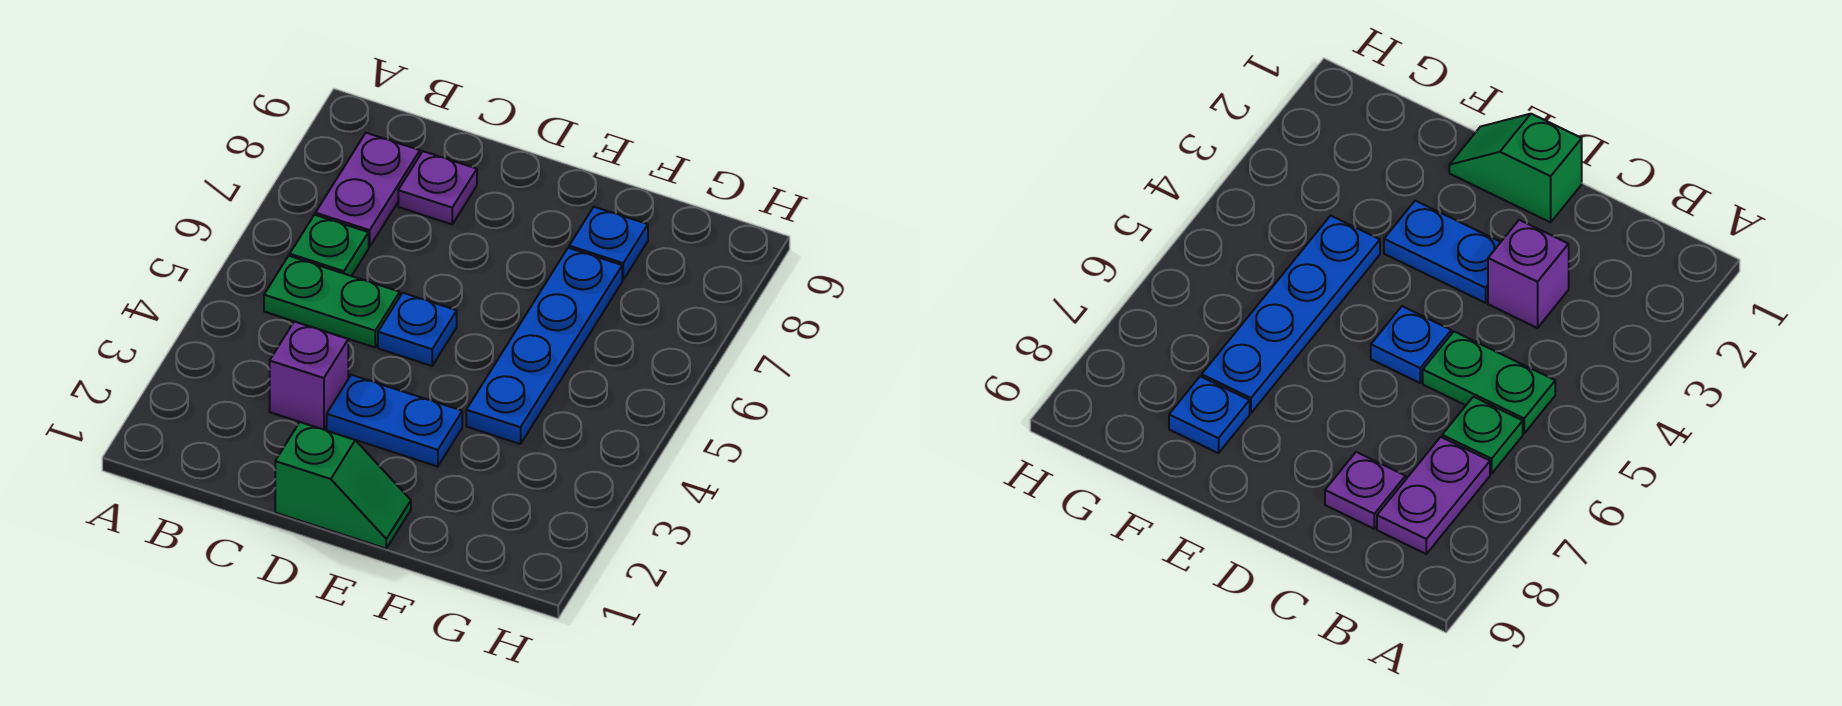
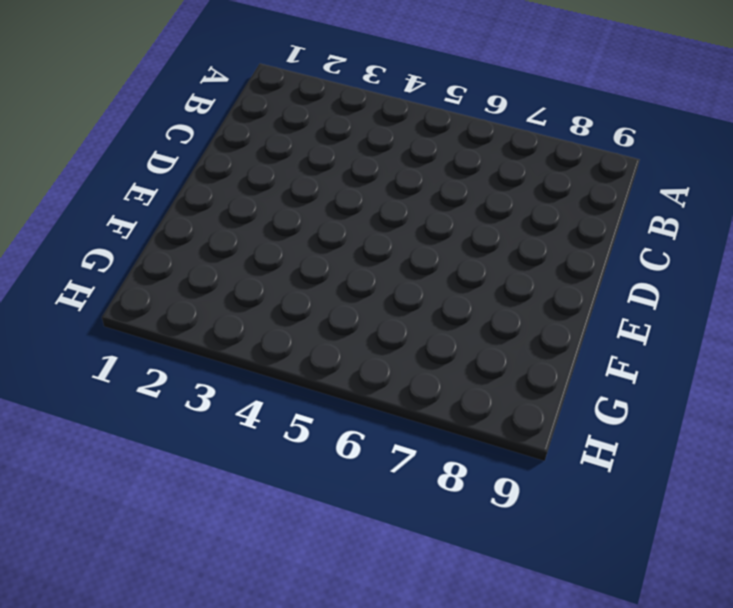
none -> green 1x2 plate [264,256,400,347]
none -> green 1x1 plate [290,215,369,276]

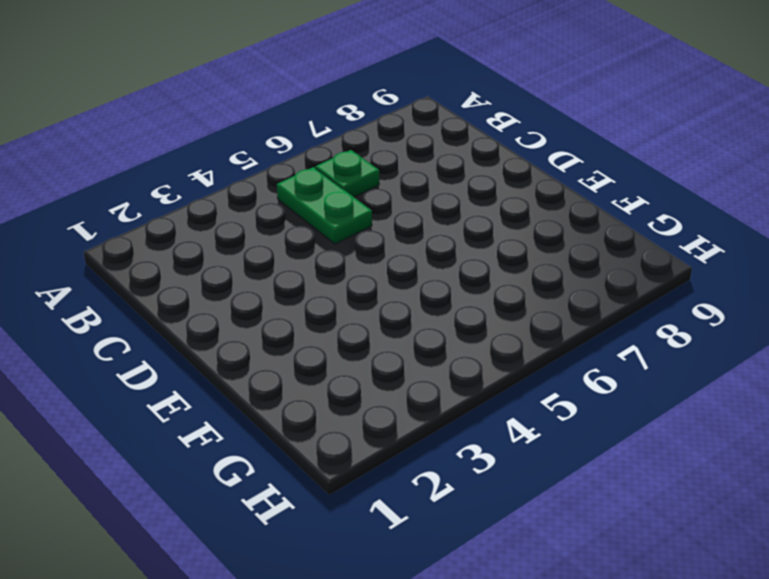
none -> purple 1x2 plate [315,133,420,247]
none -> purple 1x1 brick [270,322,348,429]

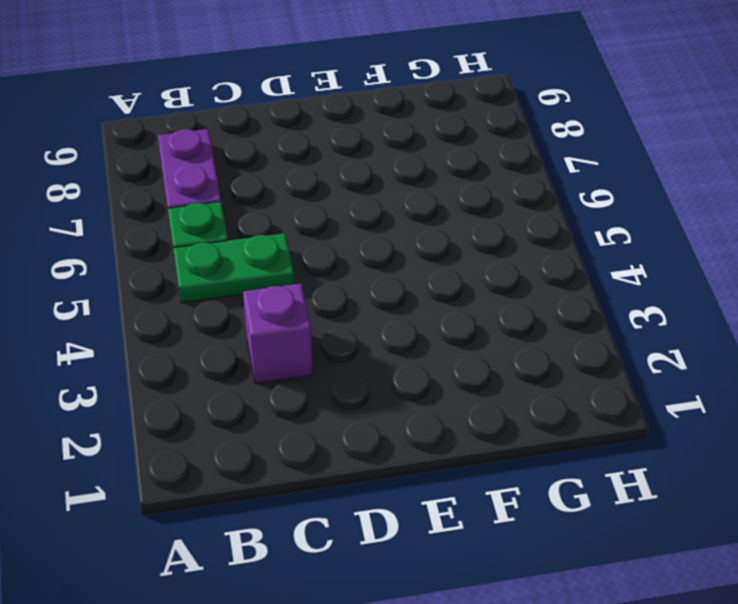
none -> purple 1x1 plate [398,151,477,224]
none -> green 1x2 slope [275,422,411,548]

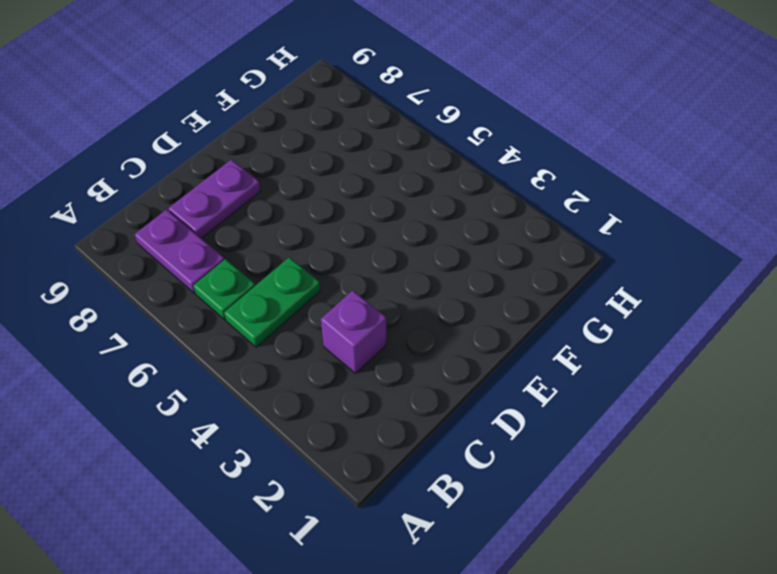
purple 1x2 plate [169,160,261,239] -> purple 1x1 plate [398,151,477,224]
none -> green 1x2 slope [275,422,411,548]
none -> blue 1x2 plate [327,375,462,467]

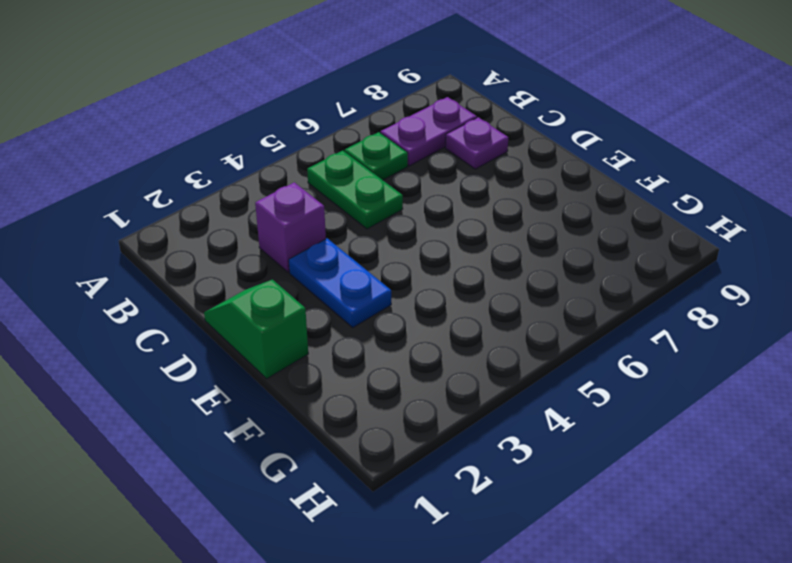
green 1x2 slope [204,280,308,379] -> green 1x2 slope turned to [275,422,411,548]
none -> blue 1x1 plate [378,293,457,366]
none -> blue 1x4 plate [466,248,622,444]

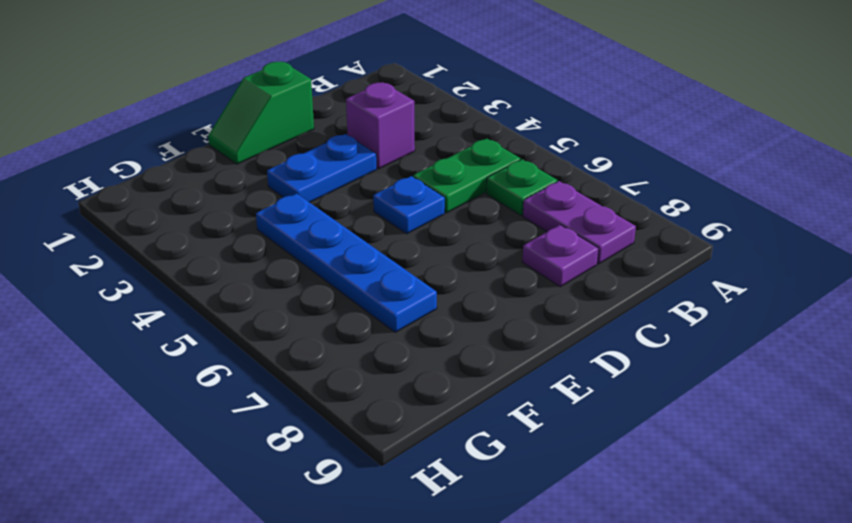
none -> blue 1x1 plate [569,207,648,280]

